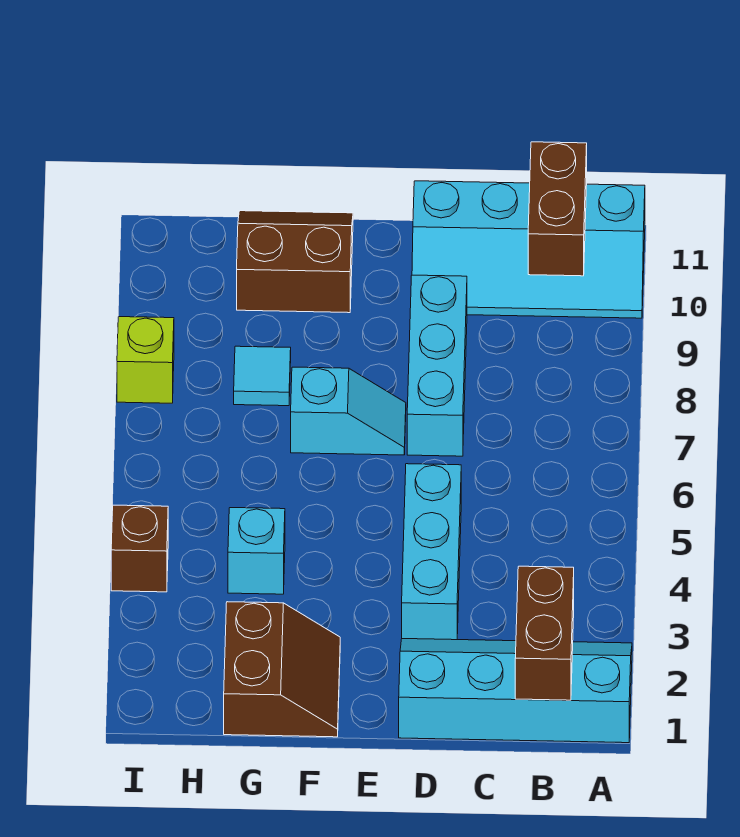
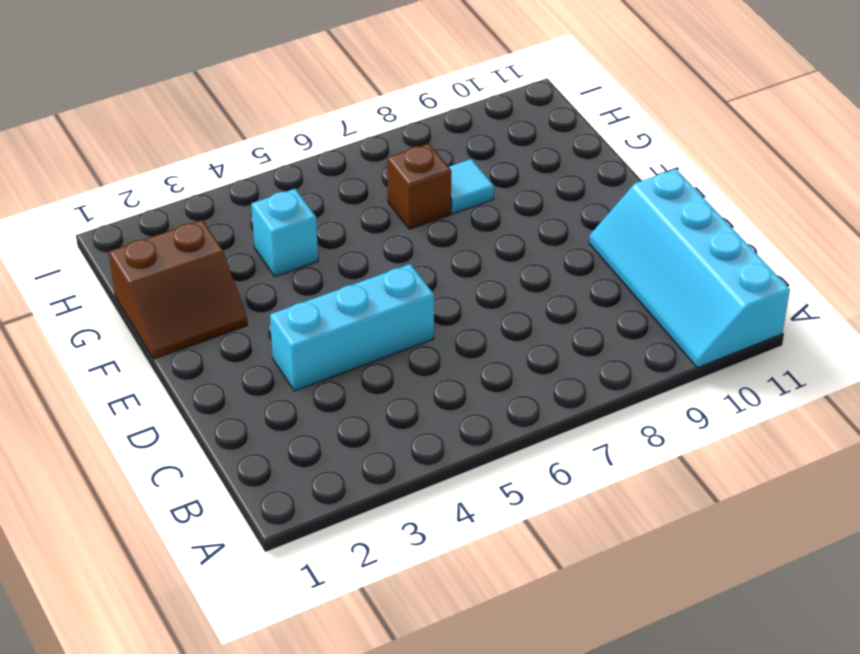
brown 1x1 brick [387,143,451,229] -> brown 1x1 brick moved to [111,505,168,592]
none -> cyan 2x4 slope [399,639,632,743]
none -> cyan 1x3 brick [407,275,467,456]
none -> cyan 1x2 slope [291,367,406,455]

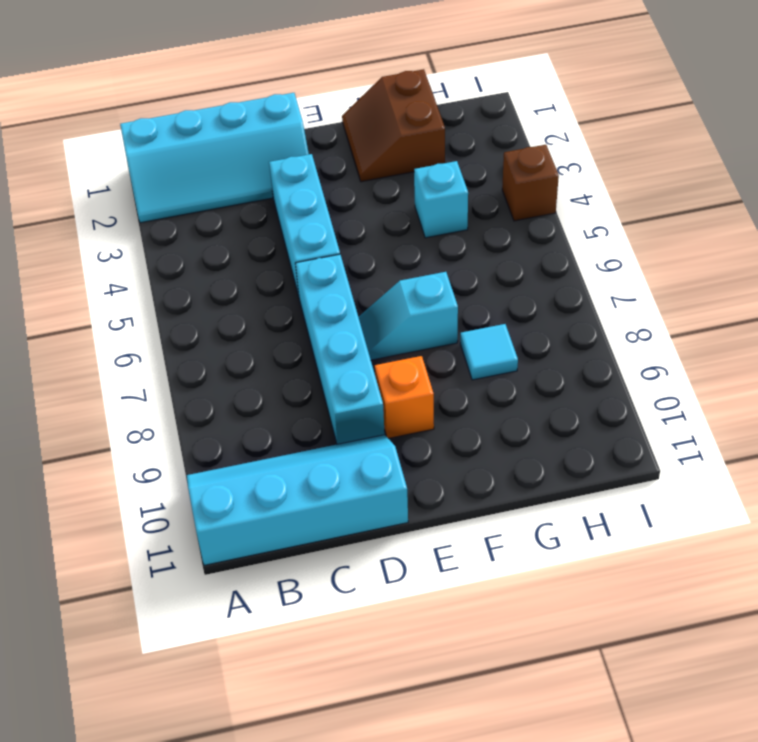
cyan 1x4 brick [295,254,385,444] -> cyan 1x3 brick [407,275,467,456]
orange 1x1 brick [375,356,434,438] -> none
none -> brown 2x2 slope [237,211,353,313]
none -> lime 1x1 brick [117,317,174,403]
none -> brown 1x2 brick [515,566,574,700]

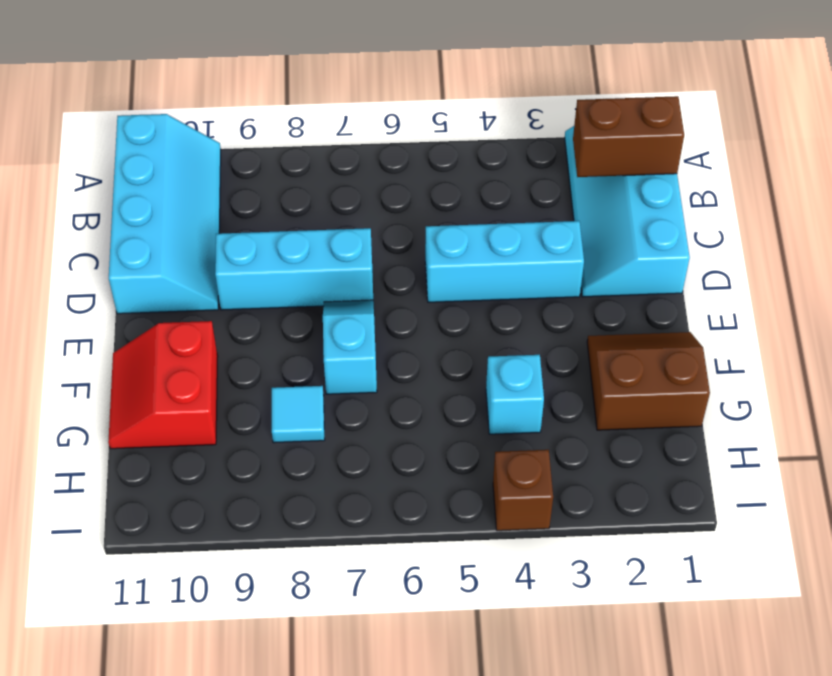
red 2x2 slope [108,321,218,449] -> brown 2x2 slope [237,211,353,313]
none -> lime 1x1 brick [117,317,174,403]
none -> brown 1x2 brick [528,142,587,276]

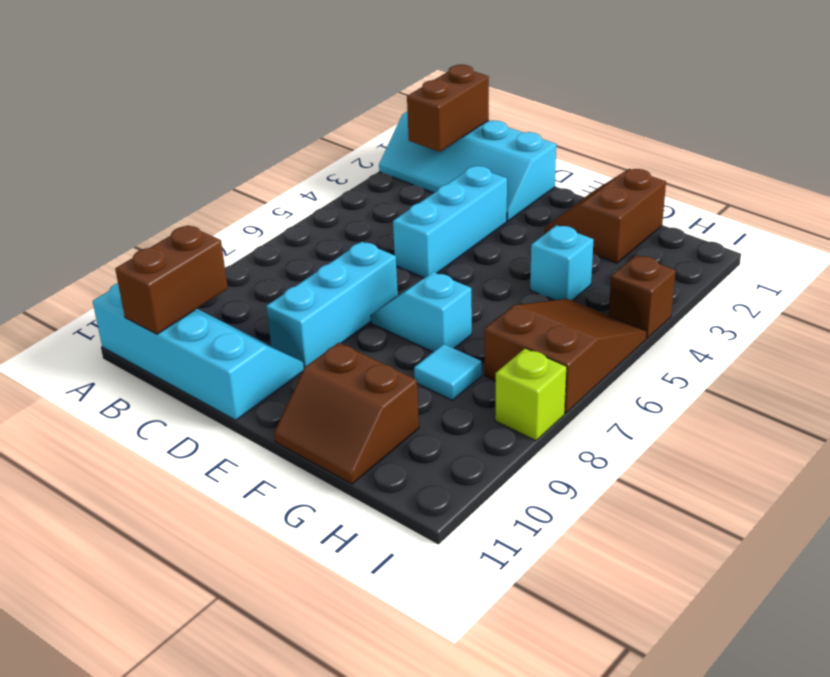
brown 2x3 slope [485,299,647,413] -> none

